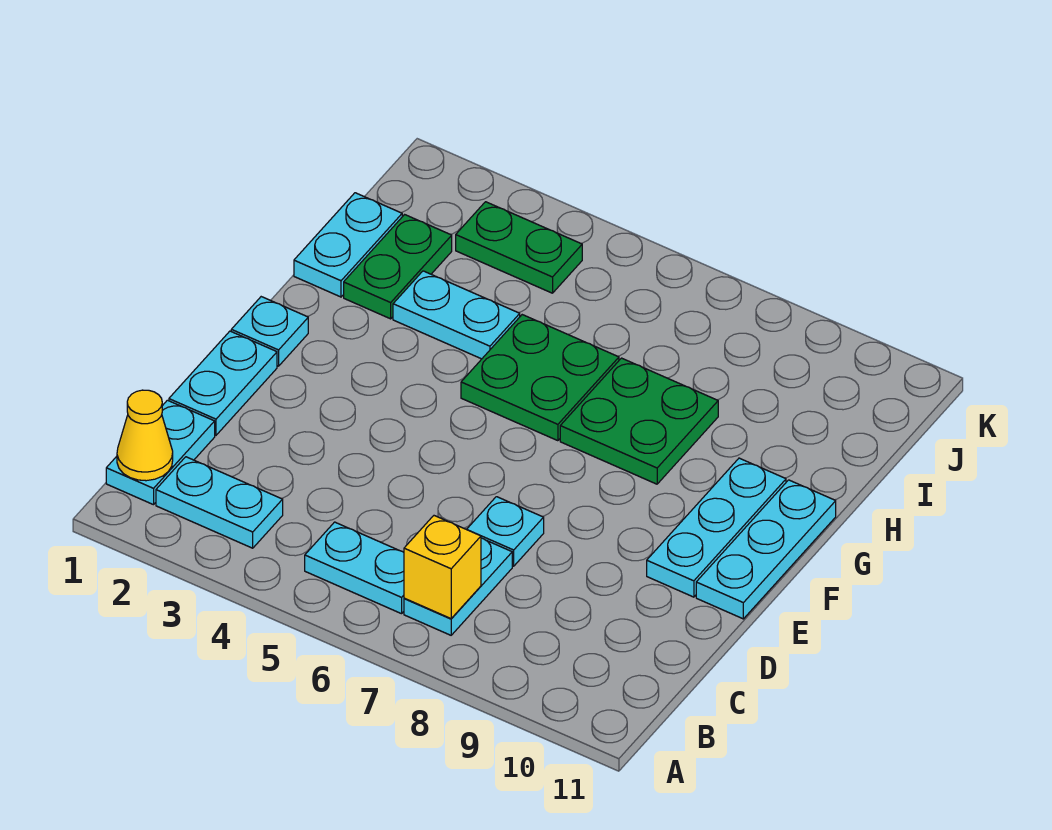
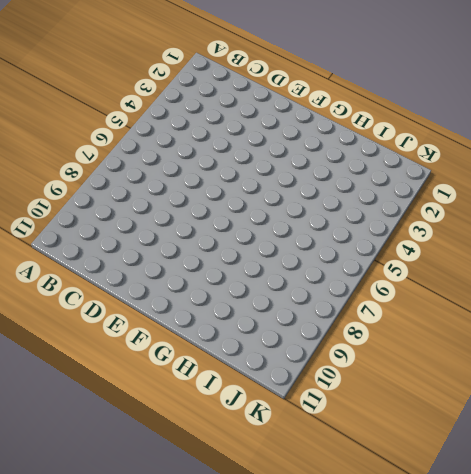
none -> cyan 1x2 plate [106,400,215,505]
none -> cyan 1x2 plate [156,457,283,548]
none -> cyan 1x2 plate [305,522,404,614]

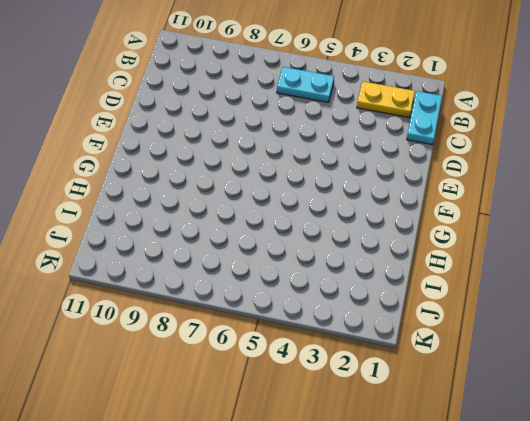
yellow 1x2 plate [357,81,415,117] -> cyan 1x2 plate [156,457,283,548]
none -> cyan 1x2 plate [404,538,512,635]
none -> cyan 1x2 plate [169,331,277,435]
none -> cyan 1x1 plate [467,497,544,566]

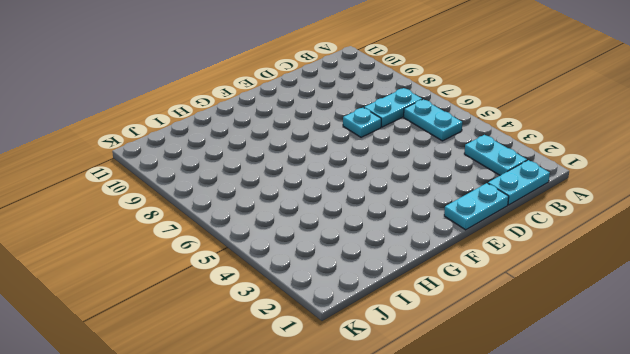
none -> cyan 1x3 plate [647,458,786,597]
none -> cyan 1x3 plate [696,480,836,619]
none -> cyan 1x1 plate [231,297,308,366]

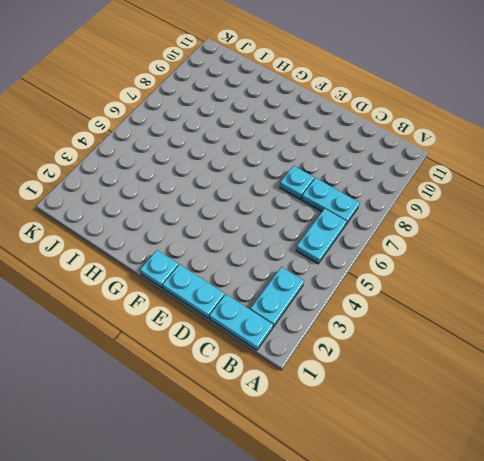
none -> cyan 1x3 plate [647,458,786,597]
none -> cyan 1x3 plate [696,480,836,619]
none -> green 2x2 plate [461,315,619,441]

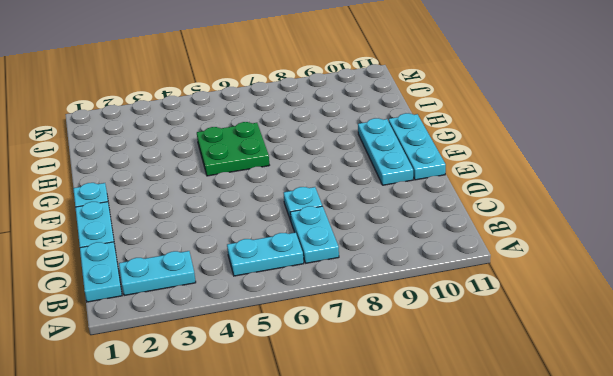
none -> green 2x2 plate [560,358,718,484]
none -> cyan 1x2 plate [294,193,402,297]
none -> green 1x2 plate [344,215,452,319]

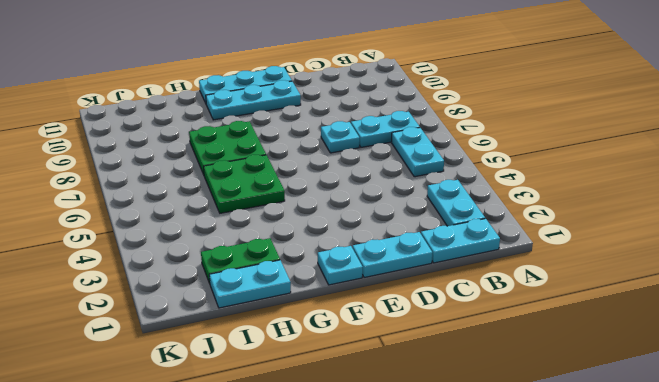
none -> cyan 1x2 plate [393,271,520,359]
none -> green 1x2 plate [456,202,582,293]
none -> yellow 1x1 cone [117,390,173,481]

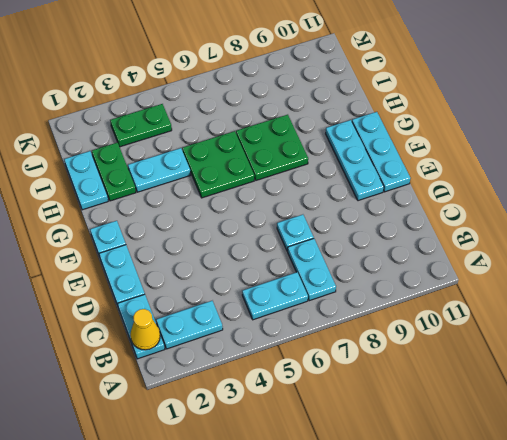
none -> yellow 1x1 brick [404,516,481,619]

